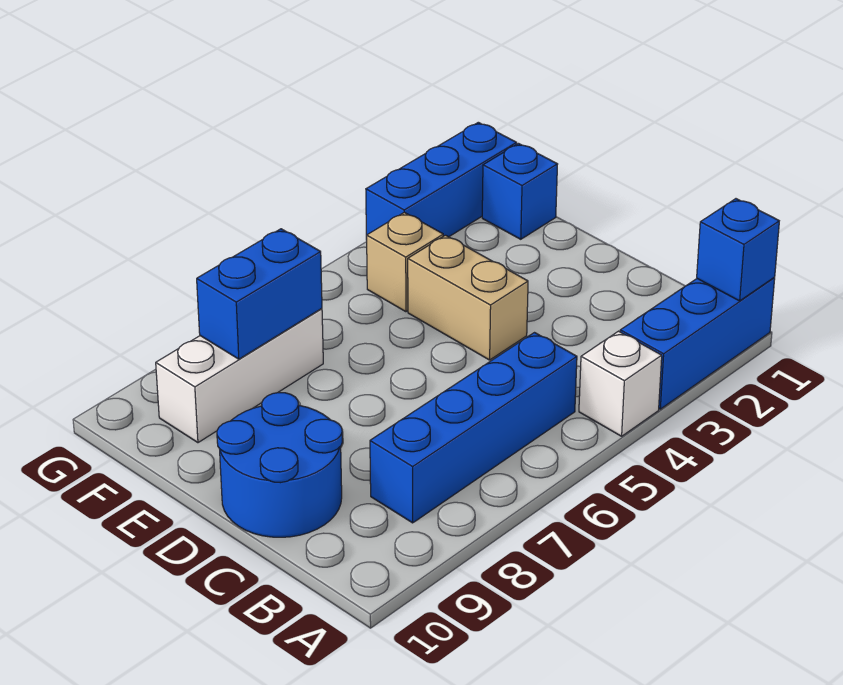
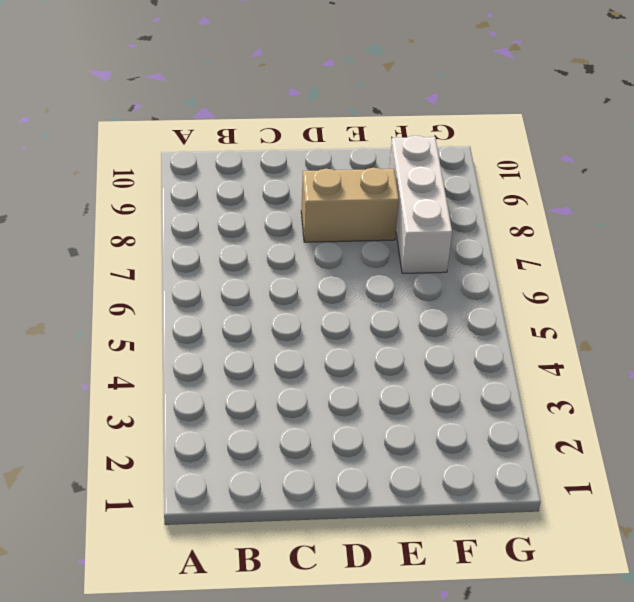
tan 1x2 brick [301,168,399,242] -> tan 1x2 brick moved to [408,235,528,360]
none -> blue 1x3 brick [620,278,775,409]
none -> white 1x1 brick [579,331,662,436]

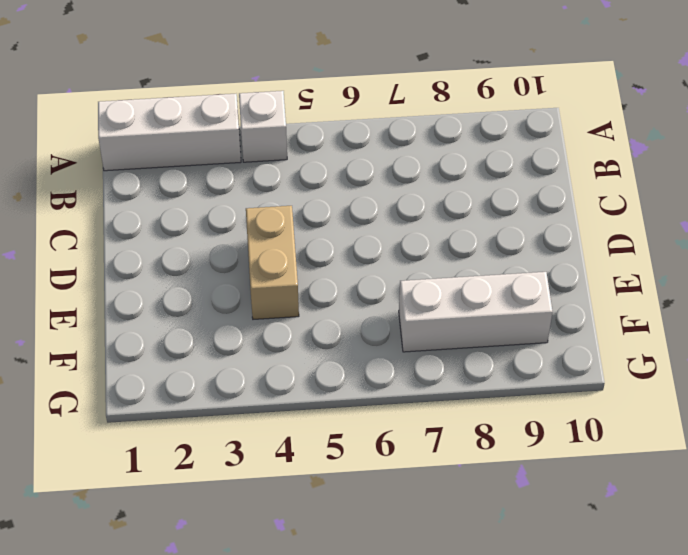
white 1x3 brick [98,94,241,171] -> blue 1x3 brick [620,278,775,409]
none -> blue 1x4 brick [370,333,577,523]
none -> blue 2x2 round brick [217,393,342,537]

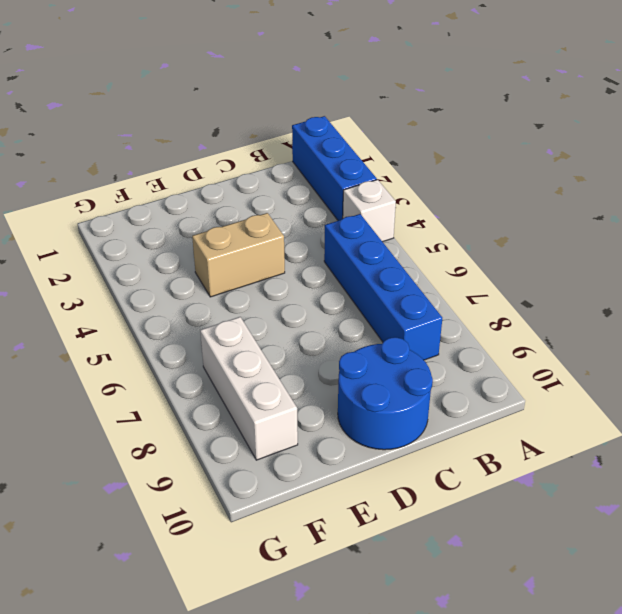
none -> blue 1x1 brick [482,144,558,239]
none -> tan 1x1 brick [367,212,443,312]

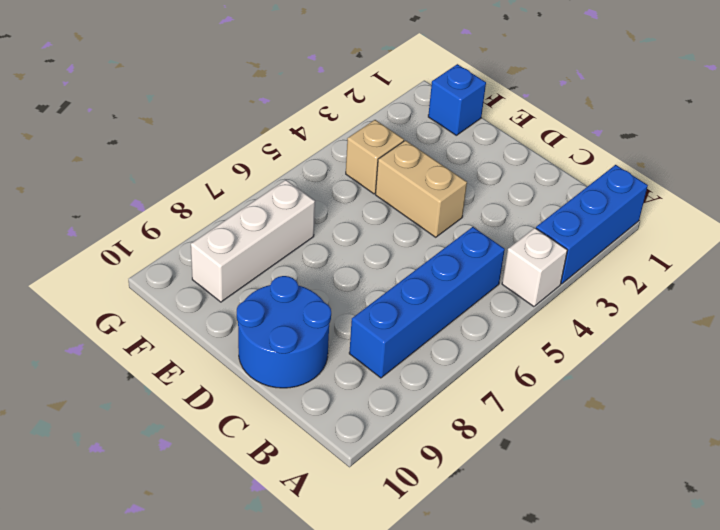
none -> blue 1x3 brick [366,122,517,240]
none -> blue 1x1 brick [697,199,779,301]

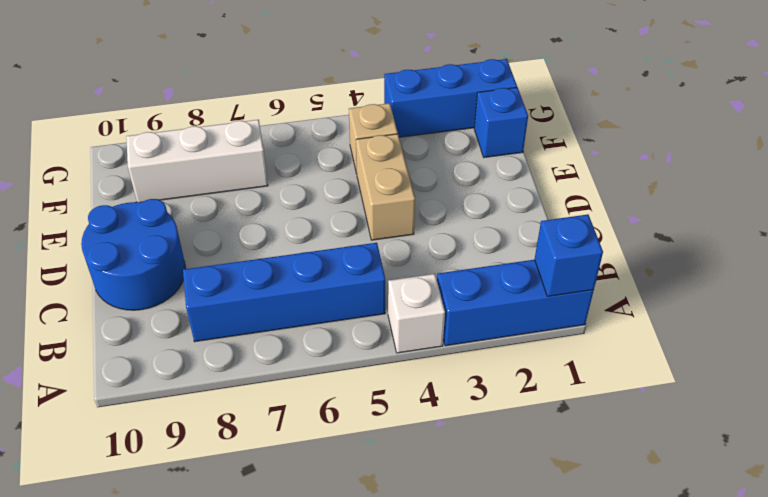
none -> blue 1x2 brick [197,229,322,359]

